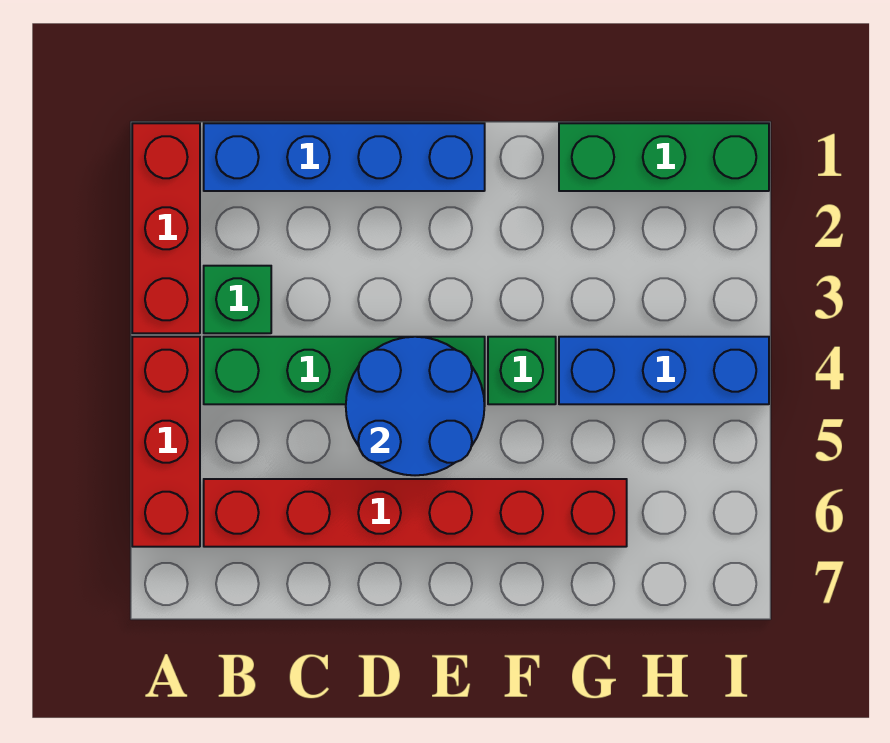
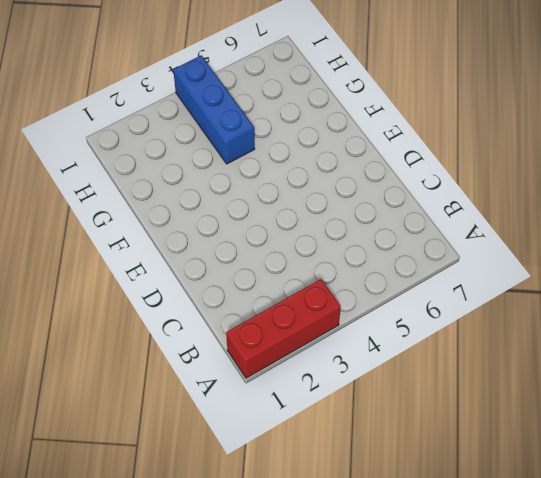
none -> red 1x3 brick [132,337,200,547]
none -> blue 1x4 brick [204,123,485,191]

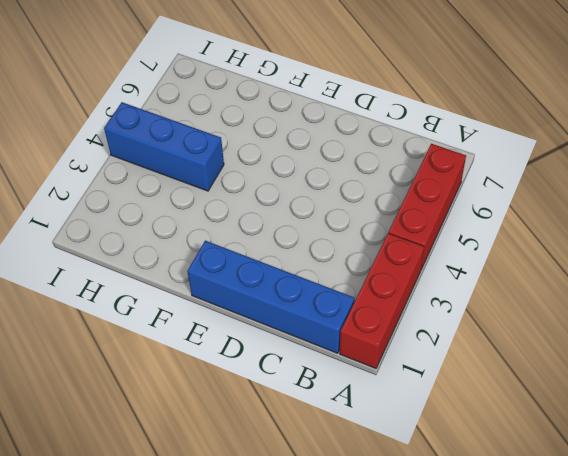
none -> green 1x1 brick [204,266,271,333]
none -> green 1x4 brick [204,337,485,404]

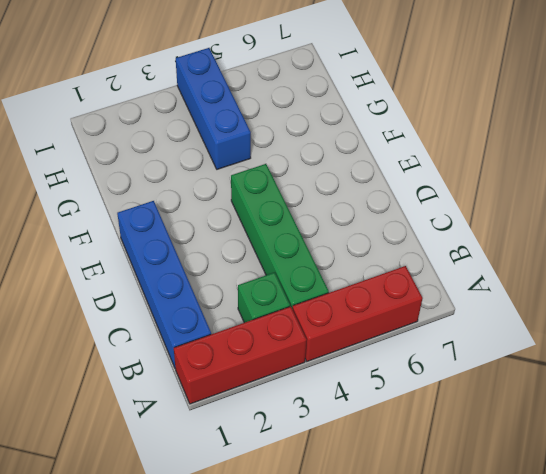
none -> red 1x6 brick [204,479,627,547]
none -> green 1x1 brick [488,337,556,404]

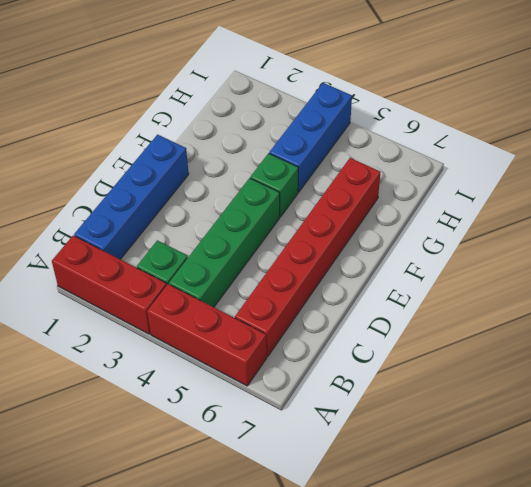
none -> green 1x3 brick [559,123,769,191]
none -> blue 2x2 round brick [346,337,485,475]

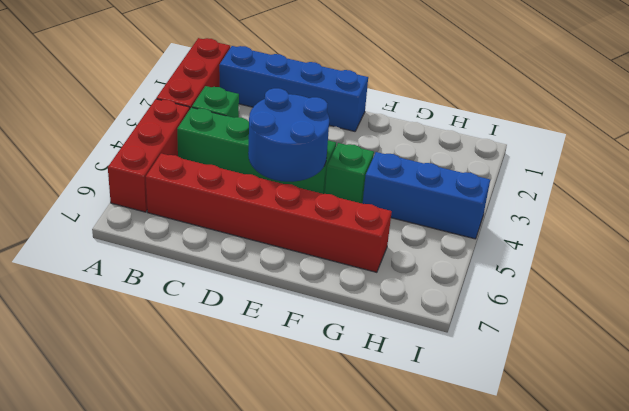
none -> green 1x3 brick [559,123,769,191]

